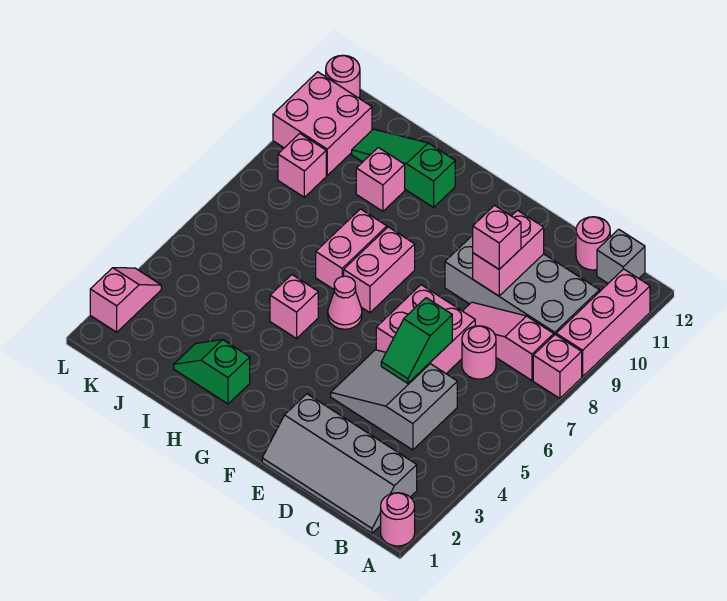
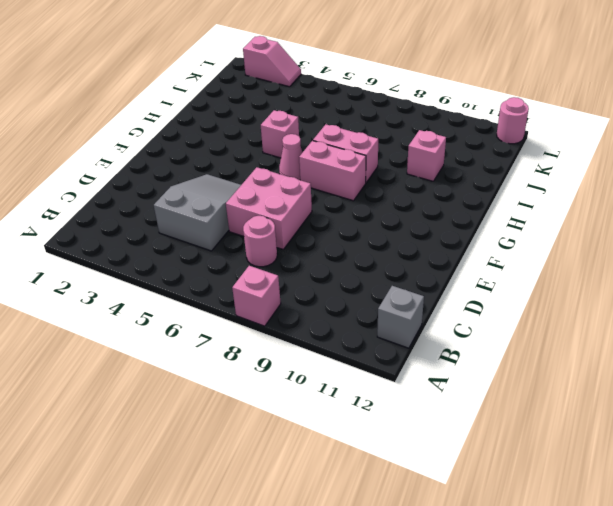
none -> pink 1x1 round brick [381,493,415,546]
none -> pink 1x3 brick [556,269,650,377]
none -> grey 2x4 slope [262,394,417,533]

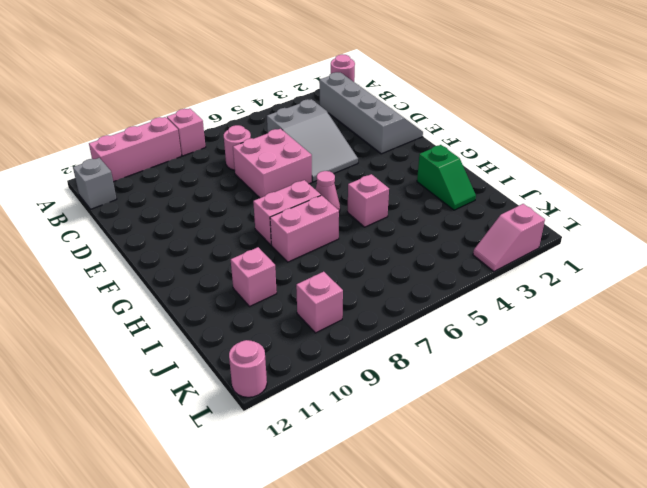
none -> pink 1x3 slope [463,302,554,380]
none -> grey 2x4 brick [445,235,599,335]
none -> pink 1x1 round brick [576,217,610,270]

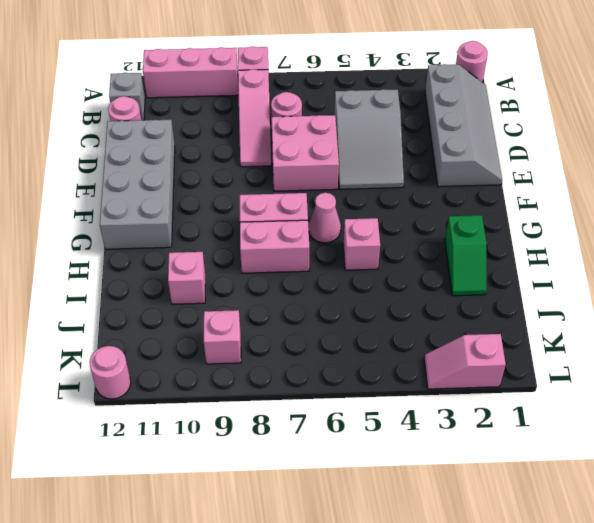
grey 2x4 brick [100,120,175,249] -> grey 2x4 brick moved to [445,235,599,335]
none -> green 1x3 slope [352,129,455,207]
none -> pink 2x2 brick [273,72,372,175]
none -> green 1x2 slope [381,298,452,383]

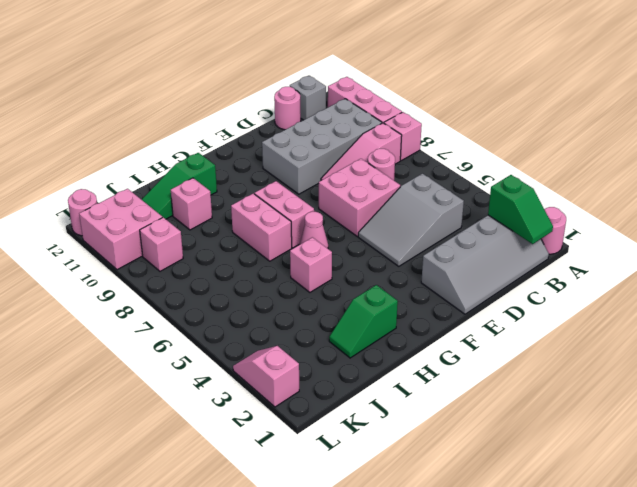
green 1x2 slope [488,175,553,244] -> green 1x2 slope moved to [381,298,452,383]
none -> pink 1x2 brick [473,210,544,296]
none -> pink 1x1 brick [473,205,521,269]

